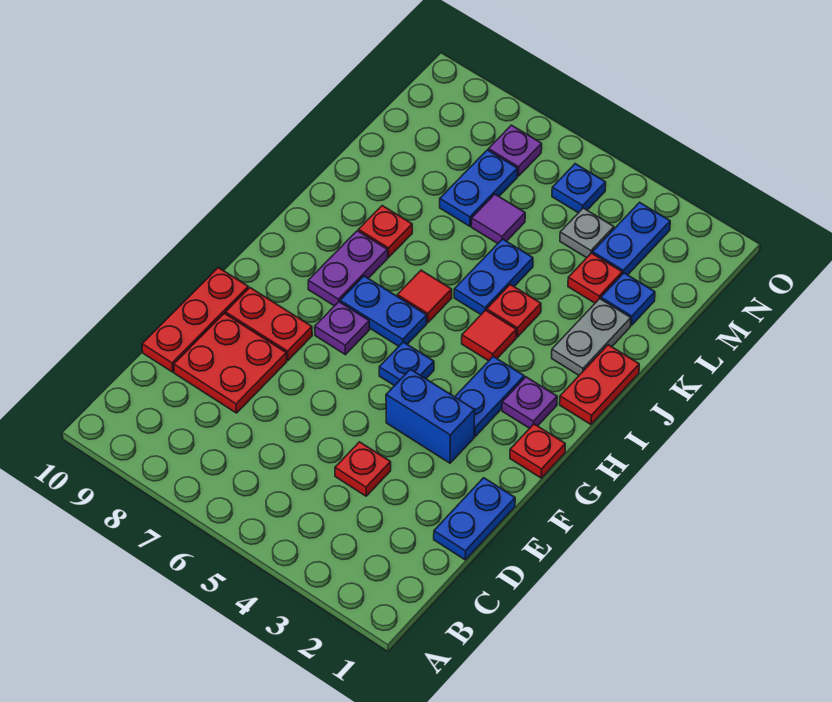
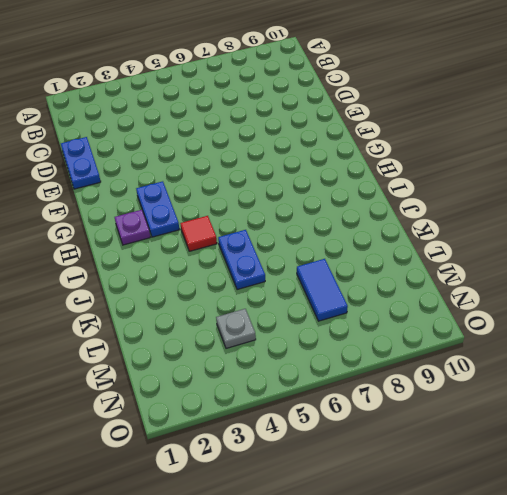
blue 1x2 tile [297,259,348,321] -> blue 1x2 plate [440,150,518,226]
none -> red 1x1 plate [335,442,391,496]
none -> red 2x2 plate [174,313,287,413]
none -> red 1x3 plate [142,268,248,372]

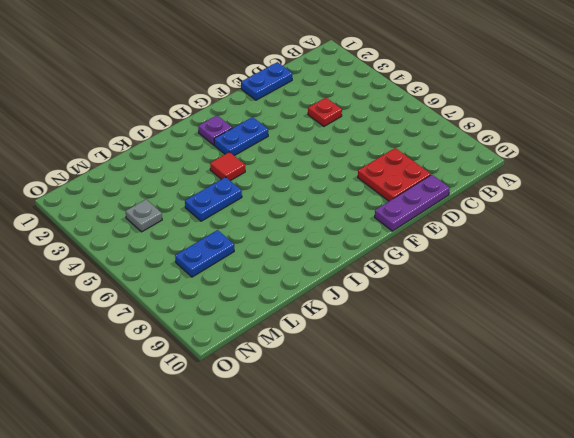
purple 1x3 plate [375,175,450,231] -> red 1x3 plate [142,268,248,372]
none -> blue 1x2 brick [386,369,475,463]
none -> red 1x2 plate [226,288,312,360]
none -> red 1x1 plate [510,424,565,478]

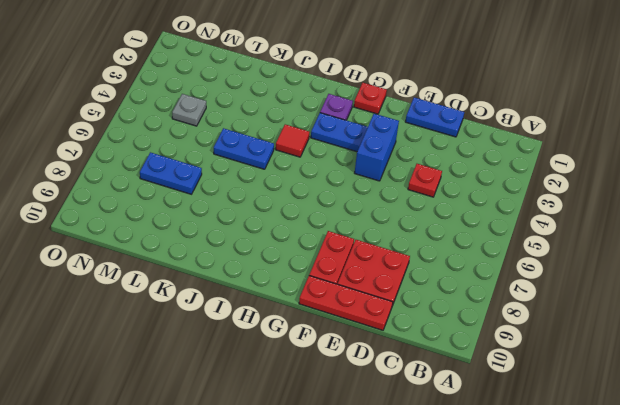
none -> blue 1x1 plate [379,342,434,386]
none -> purple 1x1 plate [315,302,370,355]
none -> blue 1x2 plate [340,276,427,346]

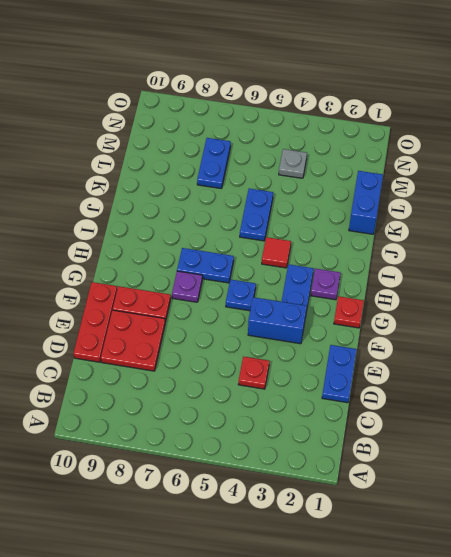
blue 1x2 brick [349,171,383,234] -> none
none -> purple 1x2 plate [308,231,388,306]
none -> red 1x2 plate [560,345,639,424]
none -> red 1x1 tile [397,270,452,323]

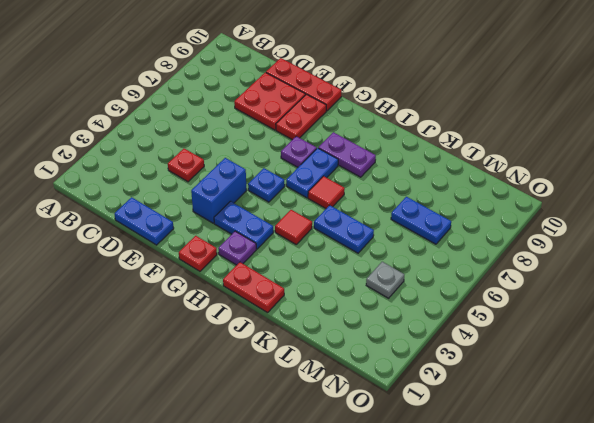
none -> grey 1x2 plate [552,299,631,375]
none -> red 1x1 plate [487,284,541,337]
none -> red 1x1 plate [358,206,412,257]

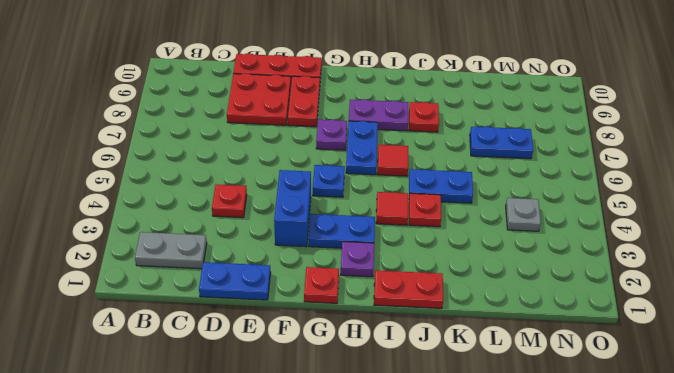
grey 1x2 plate [135,232,207,269] -> grey 1x2 plate moved to [552,299,631,375]
none -> blue 1x1 plate [601,273,655,325]
none -> red 1x1 plate [568,253,622,303]
none -> purple 1x1 tile [471,194,525,243]

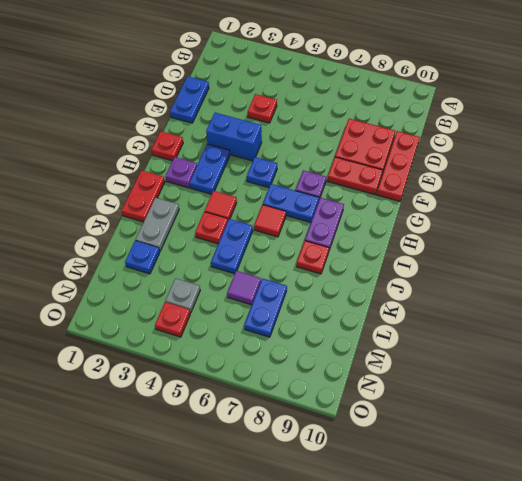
red 1x1 plate [155,302,190,337] -> red 1x1 plate moved to [568,253,622,303]
none -> blue 1x2 plate [593,202,670,275]
none -> blue 1x1 plate [552,164,606,213]
none -> purple 1x1 plate [488,125,542,176]

